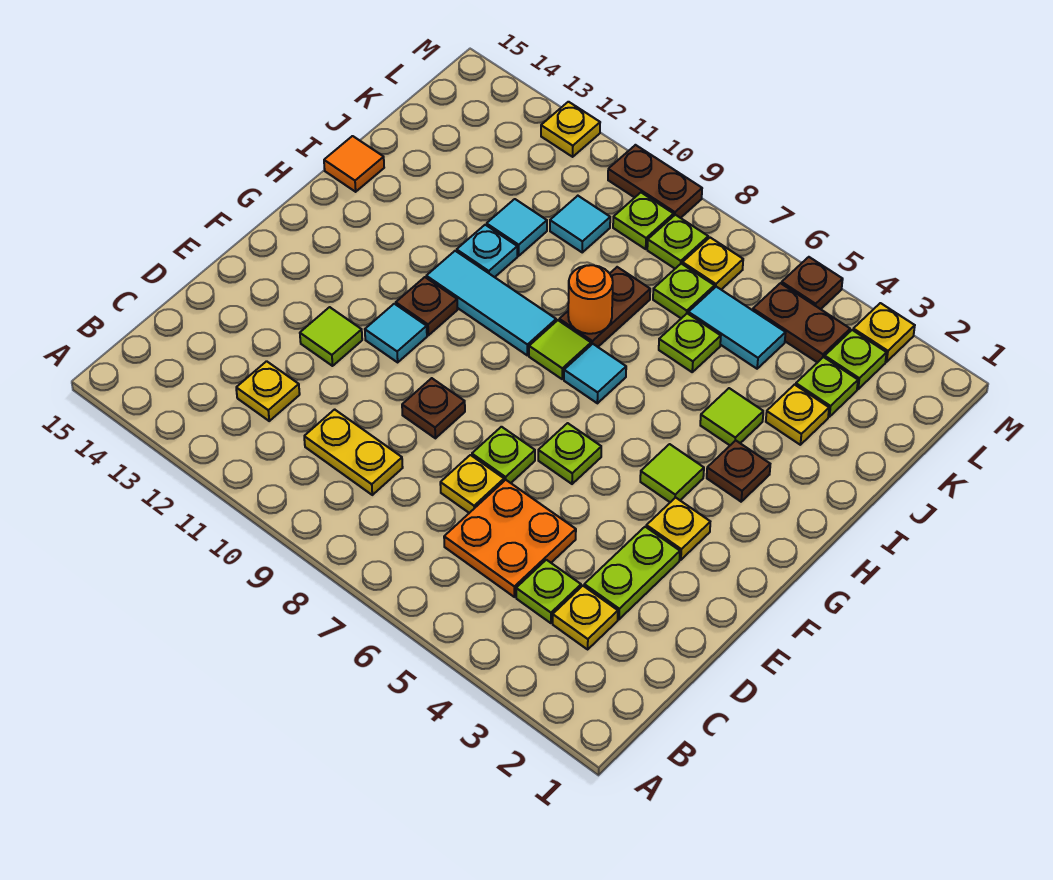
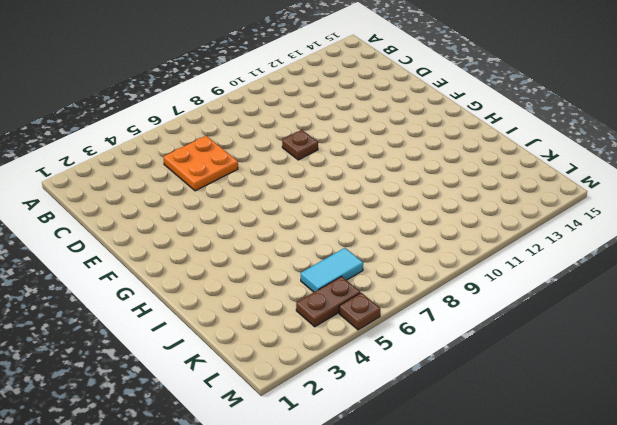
none -> yellow 1x1 plate [553,586,618,649]
none -> lime 1x1 plate [516,560,581,623]
none -> yellow 1x2 plate [304,409,403,495]
none -> yellow 1x1 plate [236,361,300,421]

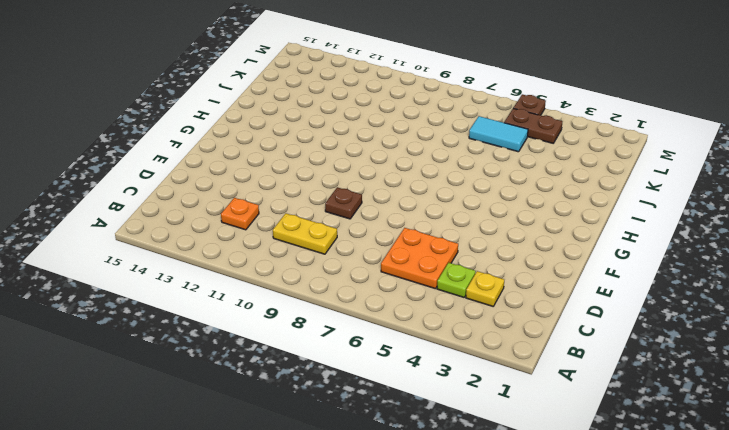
orange 1x1 plate [221,198,259,230] -> yellow 1x1 plate [236,361,300,421]
none -> lime 1x2 plate [584,527,680,619]
none -> yellow 1x1 plate [440,455,504,513]
none -> lime 1x1 plate [472,427,535,483]
none -> lime 1x1 tile [300,307,362,366]

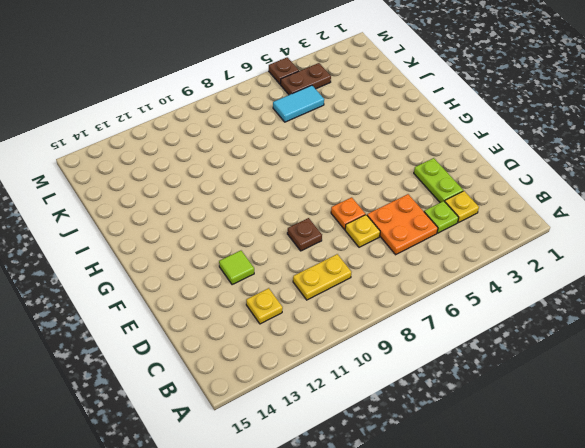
orange 1x1 plate [331,197,365,229] -> lime 1x1 plate [472,427,535,483]
none -> yellow 1x1 plate [646,498,710,560]
none -> lime 1x1 plate [538,423,601,484]
none -> cyan 1x1 tile [365,304,427,362]
none -> lime 1x1 tile [640,444,704,502]

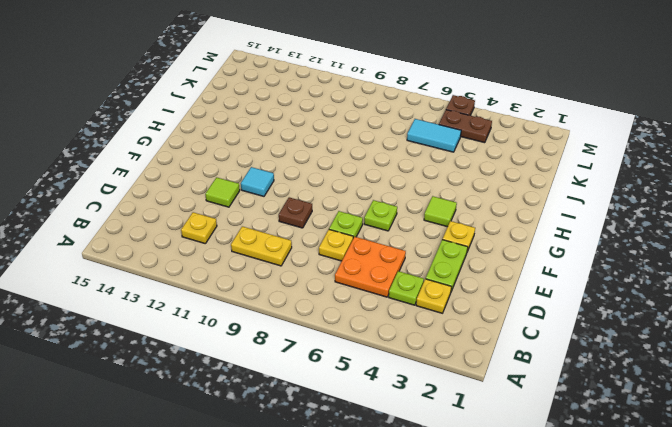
none -> brown 1x1 plate [396,277,457,335]
none -> brown 1x1 plate [707,440,770,502]
none -> cyan 1x1 tile [564,344,626,403]
none -> lime 1x1 tile [529,320,591,379]

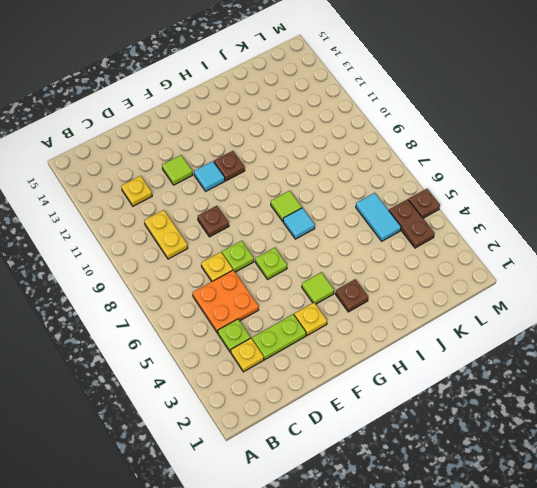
none -> cyan 1x3 tile [426,251,556,355]
none -> lime 1x1 tile [700,388,763,445]
none -> brown 1x2 plate [559,267,650,347]
none -> cyan 1x1 plate [457,225,517,277]

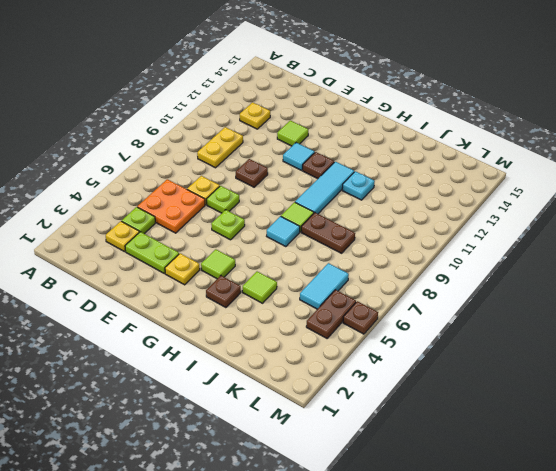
none -> orange 1x1 tile [324,136,384,192]
none -> yellow 1x1 plate [766,385,829,445]
none -> lime 1x1 plate [659,313,721,372]
none -> cyan 1x1 tile [487,199,547,256]

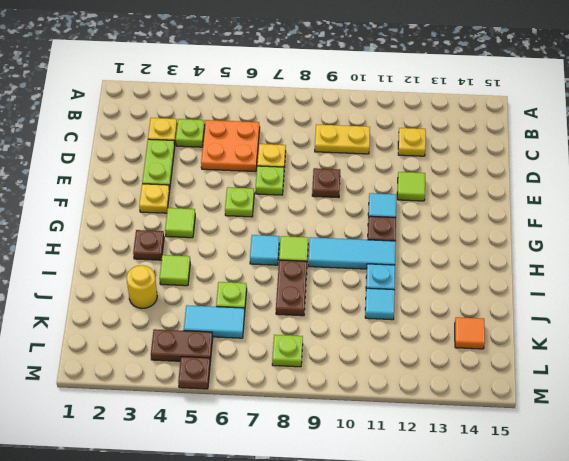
yellow 1x1 round brick [127,265,157,308] -> yellow 1x1 plate [766,385,829,445]
orange 1x1 tile [455,317,485,349] -> orange 1x1 tile moved to [324,136,384,192]
none -> lime 1x1 plate [796,357,858,417]
none -> lime 1x1 plate [653,264,714,318]
none -> cyan 1x1 tile [550,196,610,252]
none -> lime 1x1 plate [825,330,886,389]

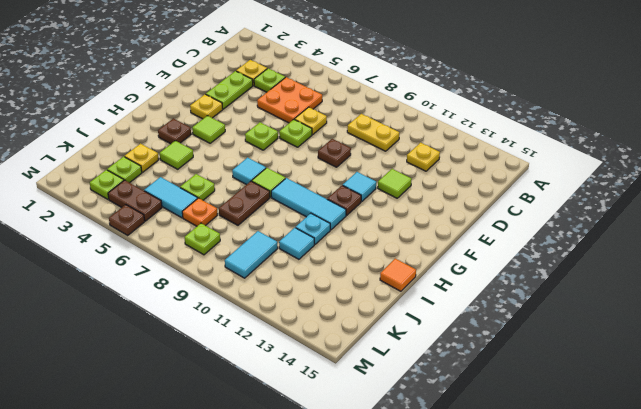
orange 1x1 plate [182,198,217,226] -> lime 1x1 plate [653,264,714,318]
cyan 1x2 tile [225,231,278,278] -> cyan 1x1 tile [550,196,610,252]
none -> yellow 1x1 plate [682,238,743,289]
none -> lime 1x1 plate [613,193,674,249]
none -> yellow 1x1 plate [853,303,915,362]
none -> brown 1x2 plate [608,145,702,218]

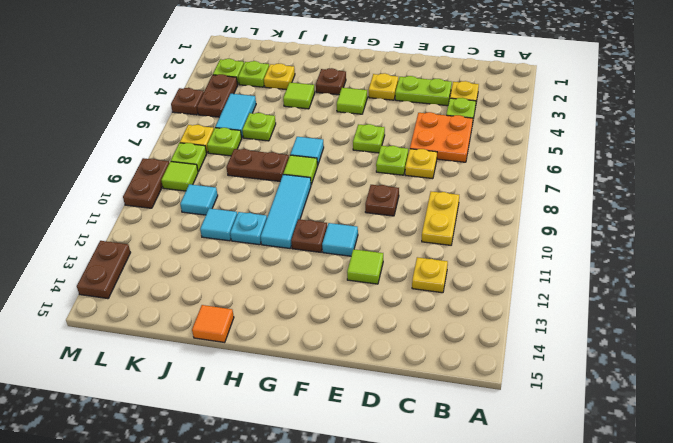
lime 1x1 tile [161,162,198,191] -> lime 1x1 plate [613,193,674,249]
brown 1x2 plate [77,241,131,299] -> none
none -> yellow 1x1 plate [853,303,915,362]
none -> yellow 1x1 plate [541,102,600,157]
none -> orange 1x1 round brick [568,265,613,334]

